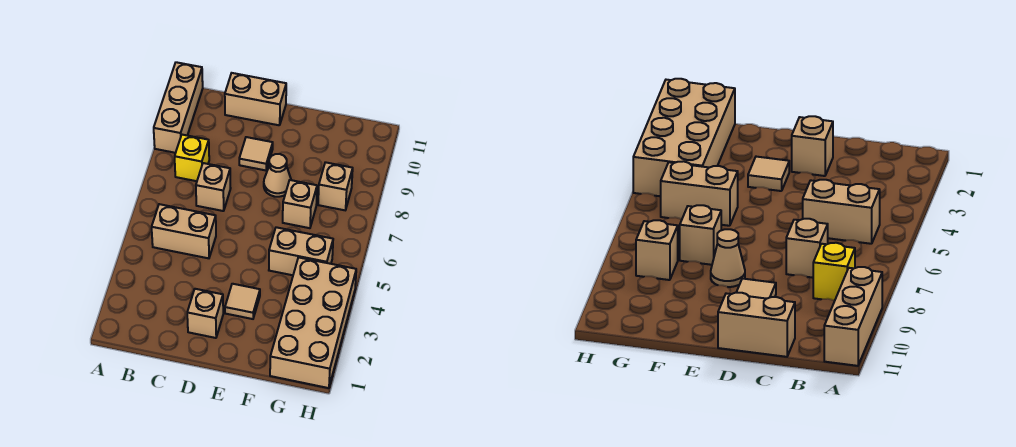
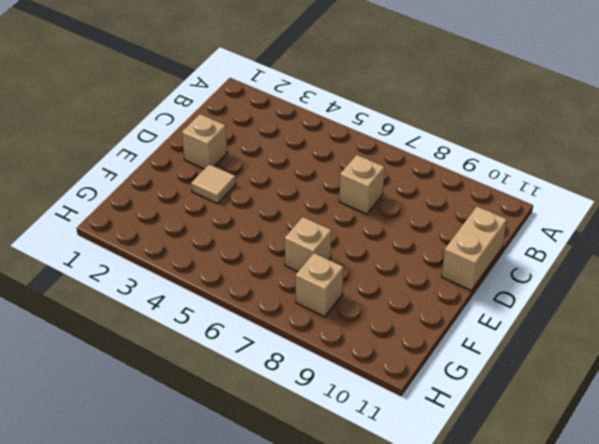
none -> tan 1x3 brick [154,62,203,153]
none -> tan 1x2 brick [152,204,216,258]
none -> yellow 1x1 brick [175,135,209,181]

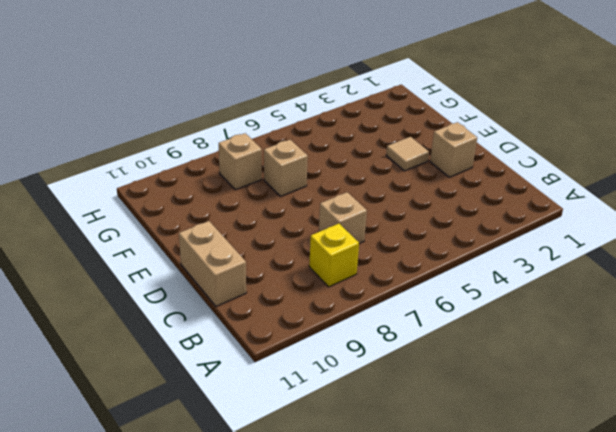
none -> tan 1x3 brick [154,62,203,153]
none -> tan 1x2 brick [152,204,216,258]
none -> tan 1x1 tile [239,137,273,170]

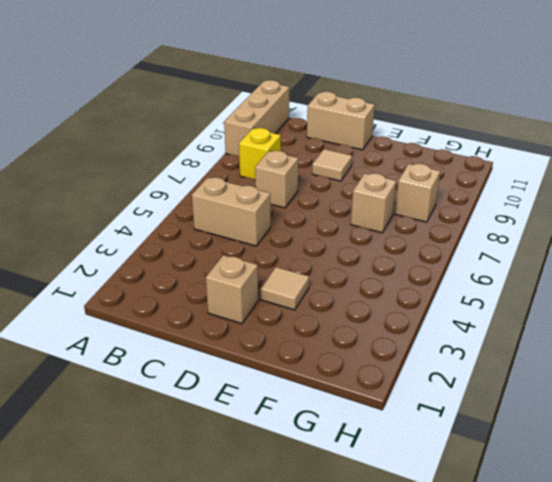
none -> tan 1x1 cone [264,154,291,197]
none -> tan 1x2 brick [269,227,333,275]
none -> tan 2x4 brick [270,257,356,388]

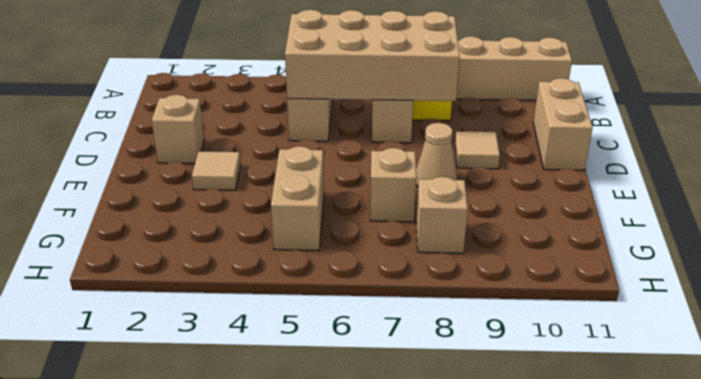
tan 2x4 brick [285,10,460,101] -> tan 2x4 brick moved to [270,257,356,388]

